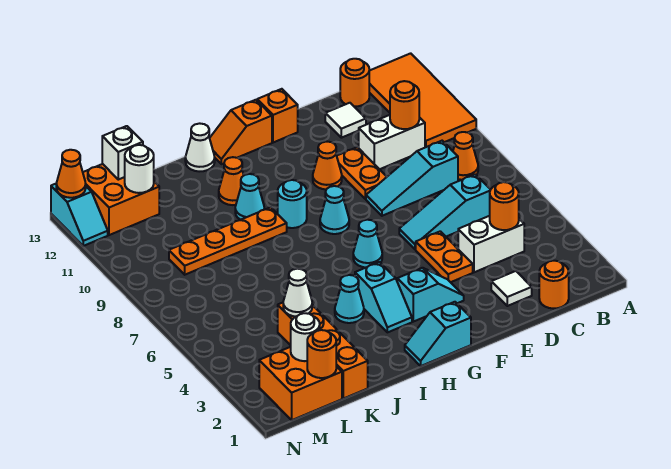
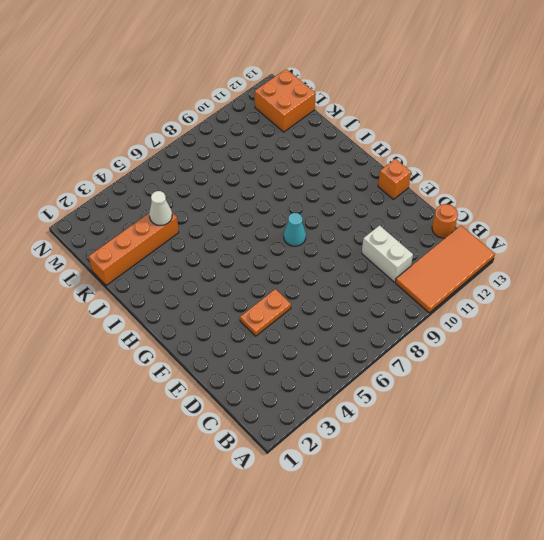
none -> orange 1x1 cone [453,132,478,180]
none -> orange 1x1 round brick [539,261,569,309]
none -> white 1x2 brick [458,216,524,272]
none -> cyan 1x3 slope [399,174,491,250]

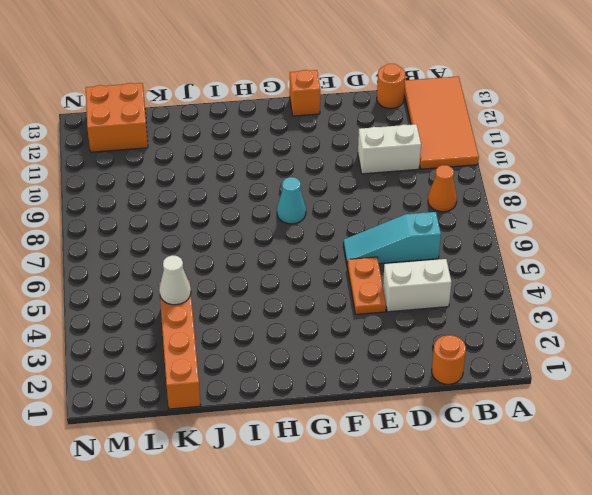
none -> cyan 1x3 slope [366,141,458,216]
none -> white 1x1 tile [491,271,532,306]
none -> white 1x1 tile [325,103,366,138]
none -> orange 1x2 plate [337,147,386,199]

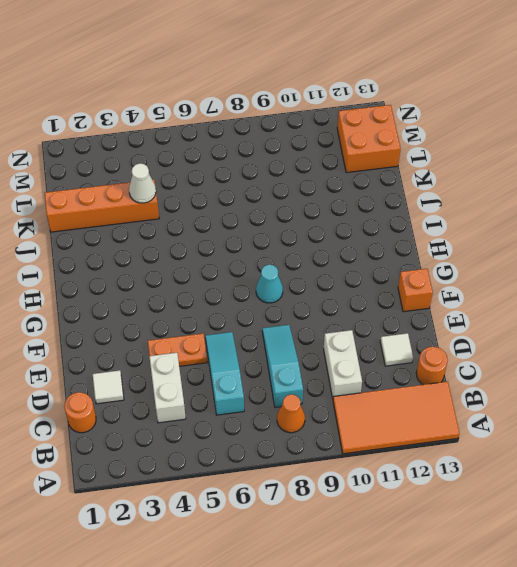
none -> orange 1x2 plate [337,147,386,199]
none -> cyan 1x2 slope [397,268,464,322]
none -> orange 1x1 cone [313,142,342,189]
none -> cyan 1x2 slope [405,302,471,366]

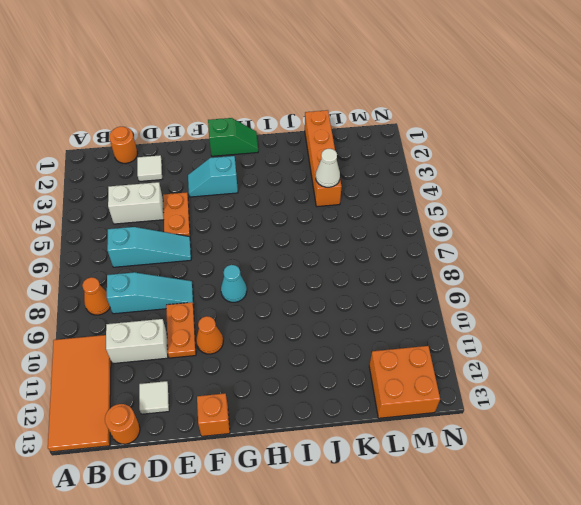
green 1x2 slope [208,118,258,156] -> cyan 1x2 slope [405,302,471,366]
none -> cyan 1x1 cone [353,220,382,268]
none -> orange 1x2 slope [210,100,272,164]
none -> cyan 1x2 slope [355,262,412,332]
none -> cyan 1x1 round brick [278,180,307,228]

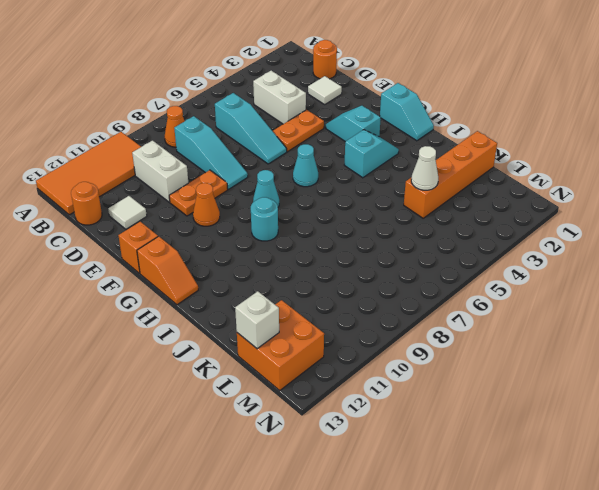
none -> cyan 1x1 cone [335,275,364,323]
none -> orange 1x4 plate [169,207,287,275]
none -> cyan 1x1 cone [235,174,264,220]
none -> orange 1x1 cone [219,157,244,205]

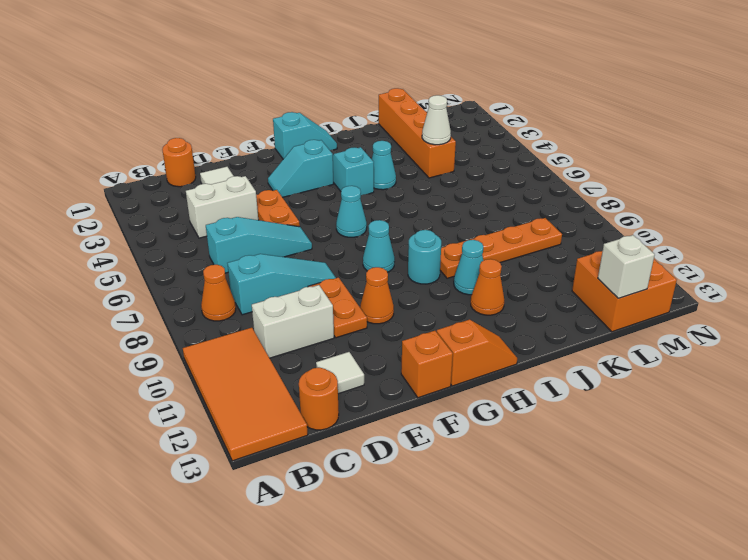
none -> white 1x1 cone [185,123,215,172]
none -> orange 2x2 brick [259,347,342,420]
none -> cyan 1x2 slope [51,184,108,246]
none -> orange 1x1 round brick [490,182,519,230]

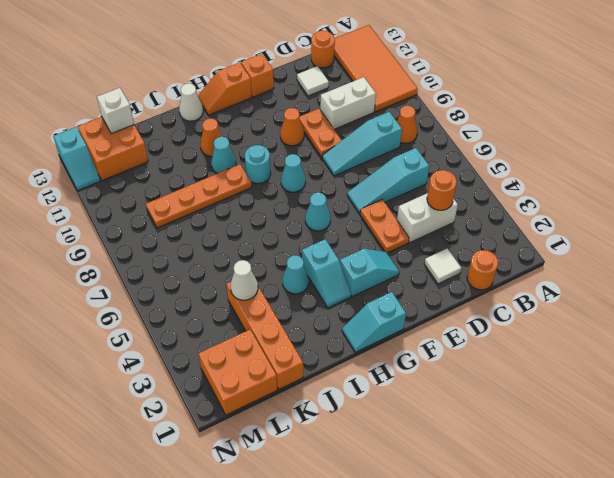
none -> orange 1x1 round brick [390,81,419,129]
none -> orange 1x1 round brick [307,330,336,378]
none -> white 1x1 round brick [291,313,320,361]
none -> white 1x1 round brick [125,145,154,193]

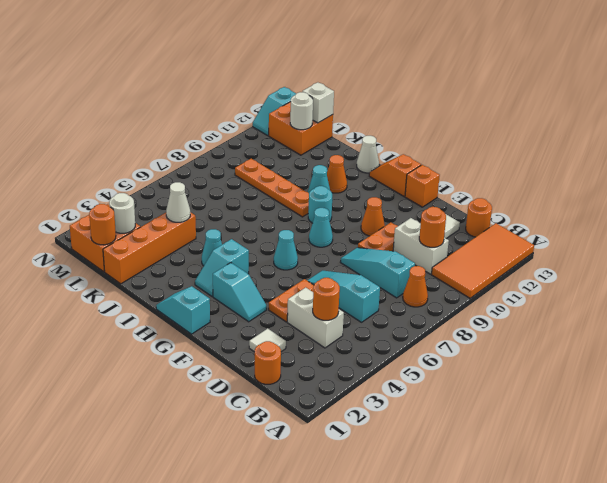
none -> orange 1x1 cone [56,150,86,198]

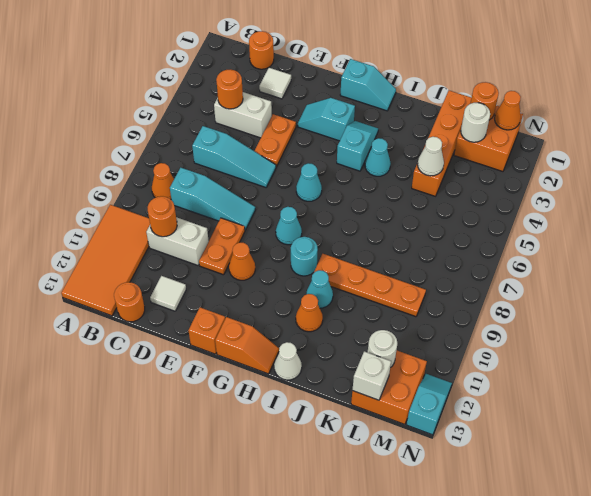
orange 1x1 cone [495,91,521,130] -> orange 1x1 cone moved to [56,150,86,198]

